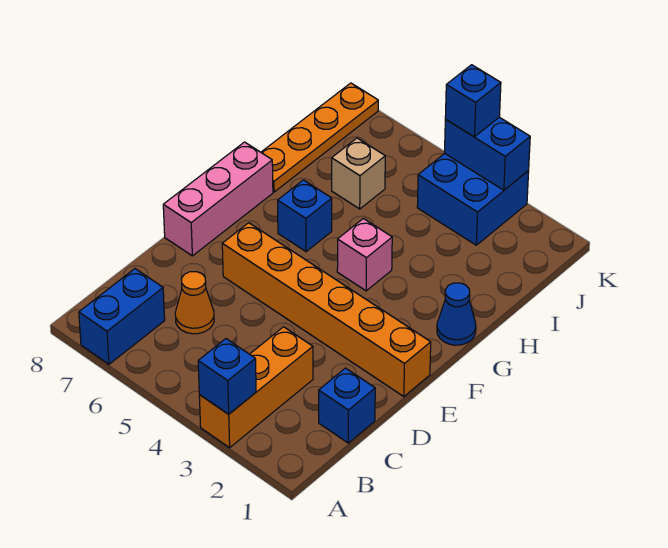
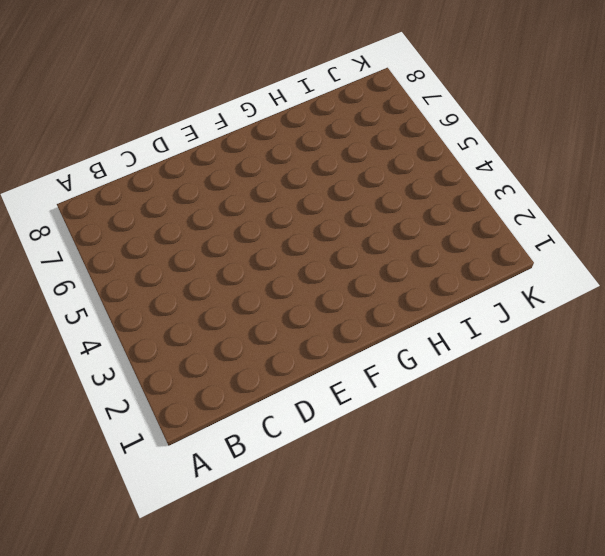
none -> orange 1x3 brick [199,327,313,448]
none -> blue 1x2 brick [79,269,165,364]
none -> blue 1x1 brick [319,368,375,443]

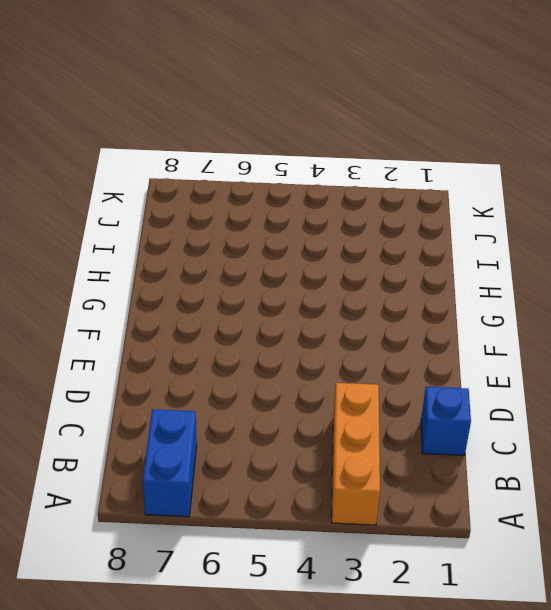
none -> orange 1x1 cone [175,272,214,334]
none -> orange 1x6 brick [222,223,431,397]
none -> pink 1x3 brick [163,142,273,256]

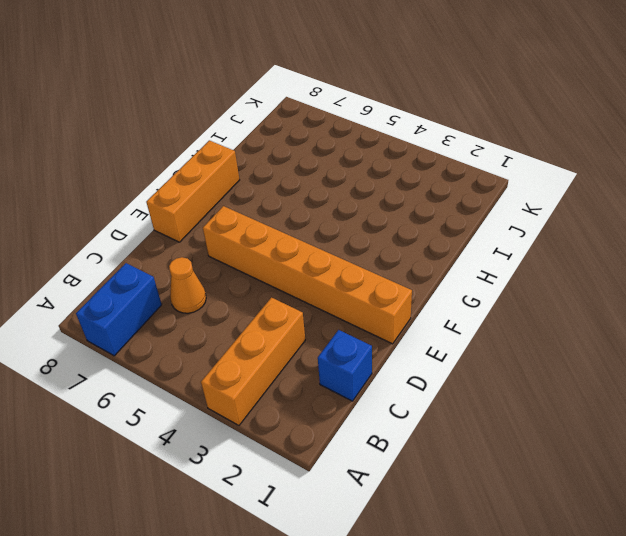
orange 1x3 brick [146,140,239,242] -> pink 1x3 brick [163,142,273,256]
none -> blue 1x1 cone [437,283,476,345]
none -> pink 1x1 brick [337,219,392,291]
none -> blue 1x1 brick [278,180,332,252]

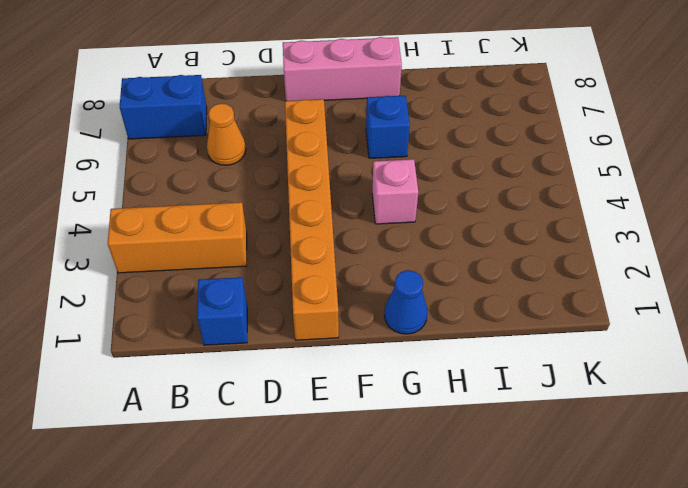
none -> orange 1x4 plate [261,83,378,192]
none -> tan 1x1 brick [332,138,385,209]
none -> blue 2x2 brick [417,154,529,245]

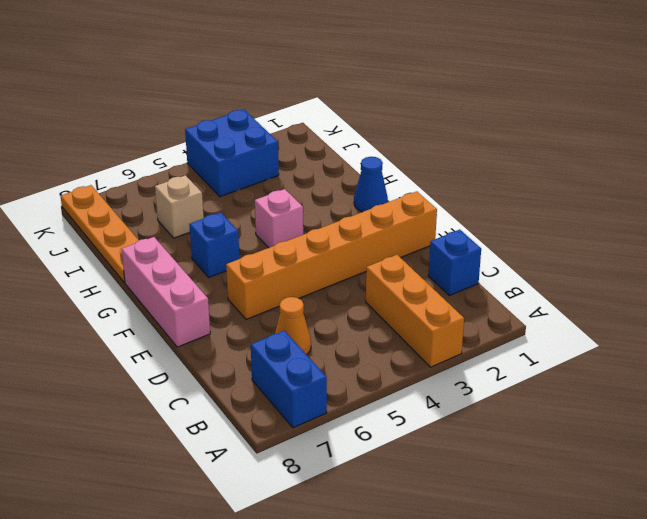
none -> blue 1x1 brick [198,339,256,414]
none -> blue 1x2 brick [445,117,530,190]
none -> blue 1x1 brick [445,65,501,137]

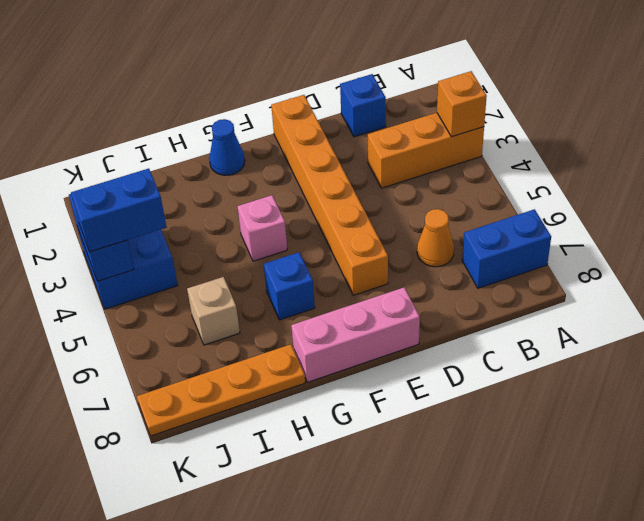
orange 1x1 brick [437,71,487,137] -> blue 1x1 brick [198,339,256,414]
blue 1x2 brick [71,169,166,252] -> blue 1x1 brick [445,65,501,137]

